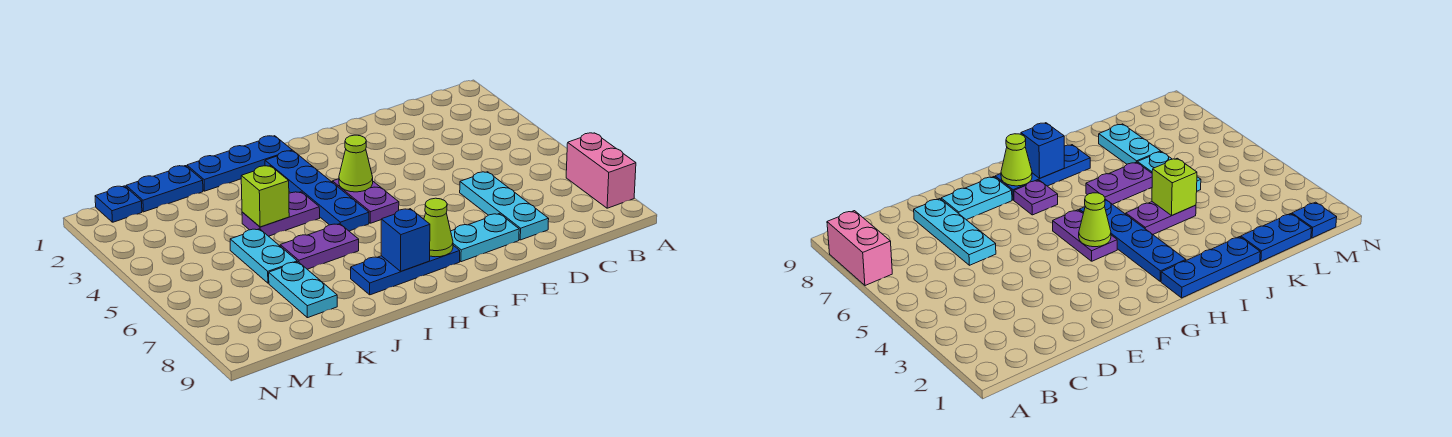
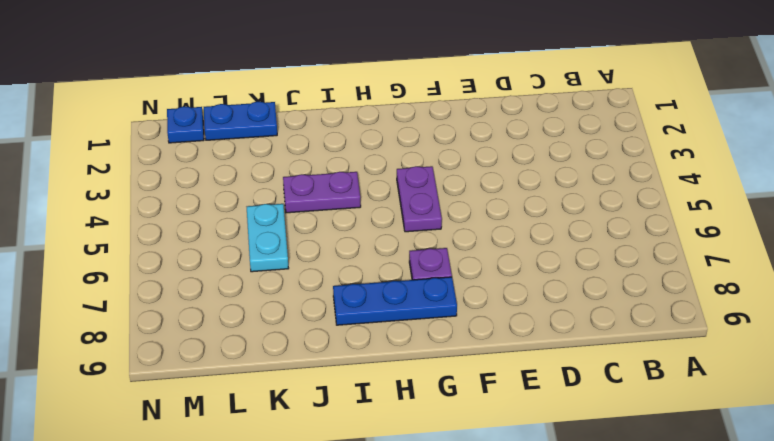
none -> pink 1x2 brick [566,133,636,208]
none -> cyan 1x3 plate [460,172,549,240]
none -> cyan 1x2 plate [451,214,519,262]

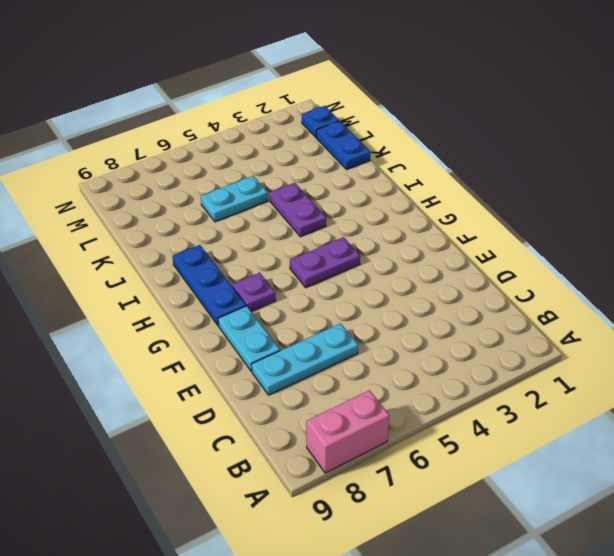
none -> blue 1x3 plate [187,136,292,191]
none -> blue 1x4 plate [265,151,369,231]
none -> purple 1x2 plate [280,224,359,269]

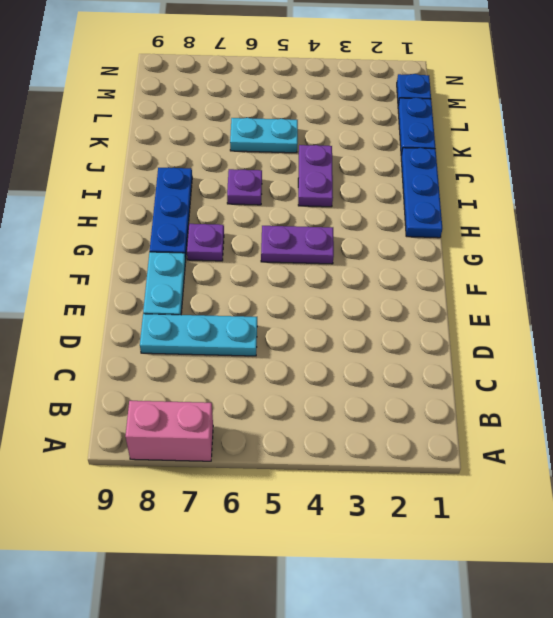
purple 1x1 plate [227,169,262,205] -> purple 1x2 plate [280,224,359,269]
none -> blue 1x4 plate [265,151,369,231]
none -> cyan 1x2 plate [269,262,337,318]
none -> lime 1x1 cone [339,135,373,192]

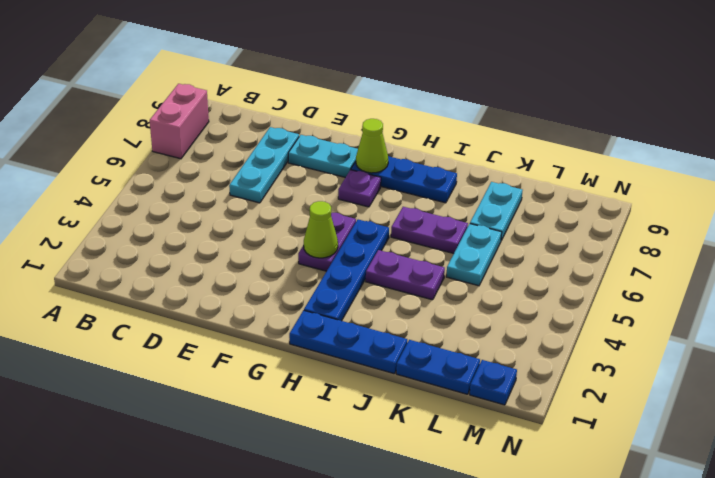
none -> blue 1x1 brick [381,209,430,271]
none -> lime 1x1 brick [241,166,289,227]

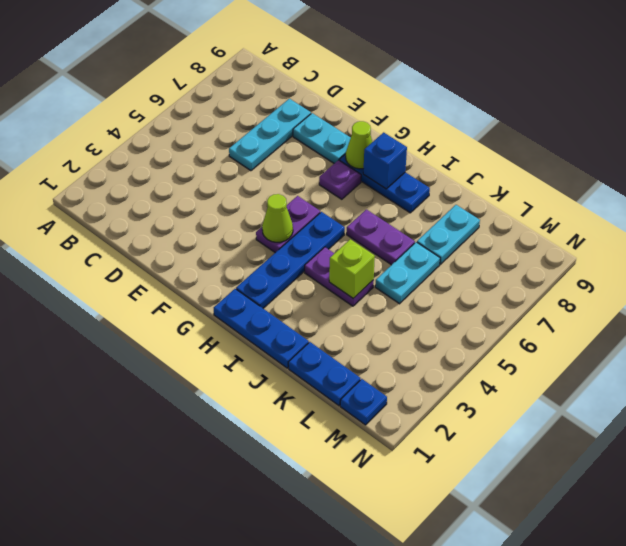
none -> pink 1x2 brick [566,133,636,208]

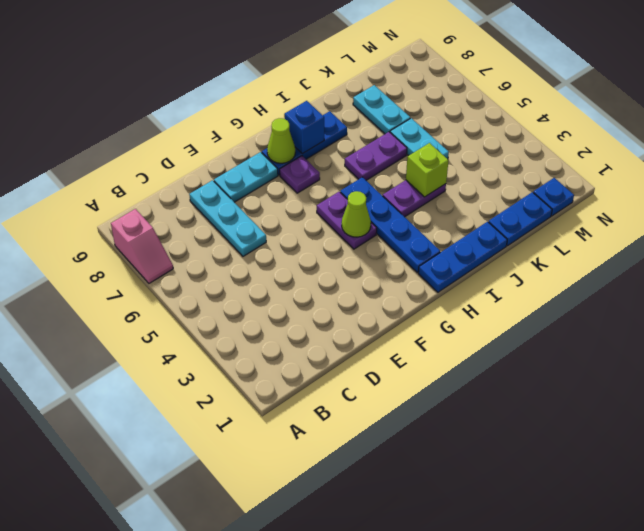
pink 1x2 slope [111,209,173,283] -> pink 1x2 brick [566,133,636,208]

